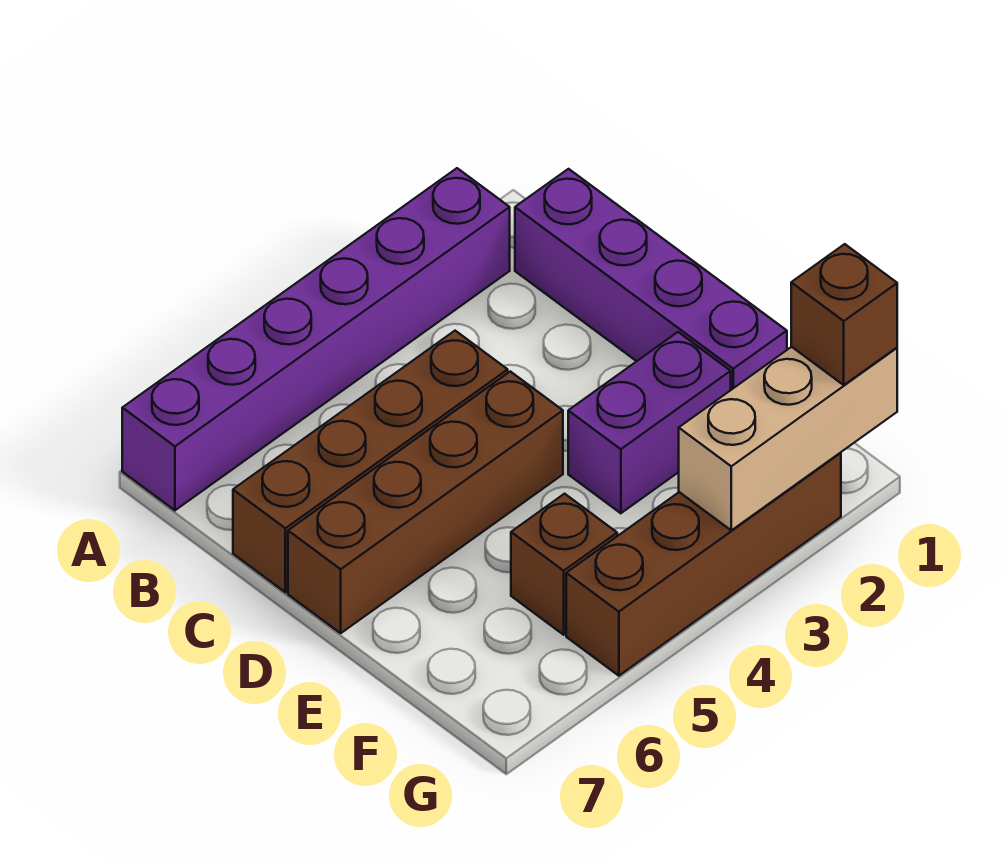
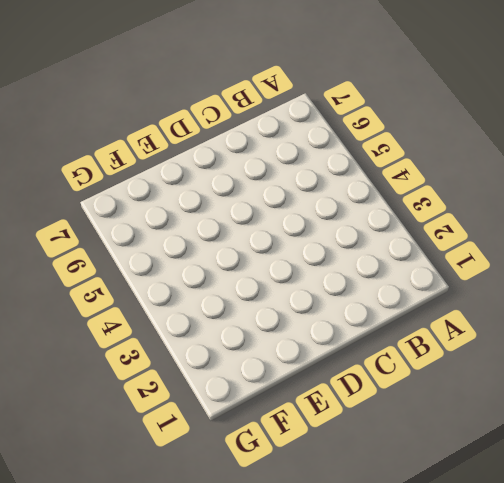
none -> purple 1x6 brick [122,168,510,510]
none -> purple 1x4 brick [515,169,787,390]

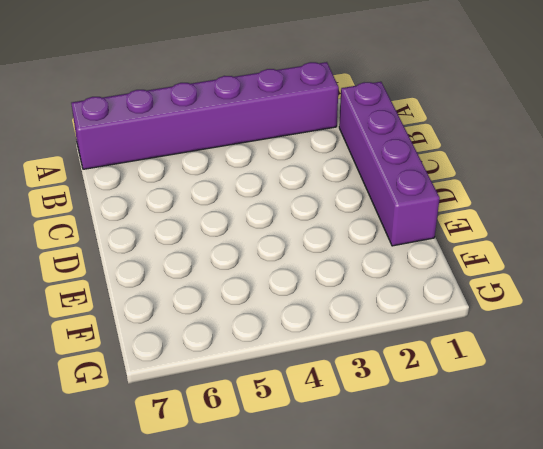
none -> brown 1x4 brick [233,331,508,592]
none -> brown 1x4 brick [288,371,563,633]

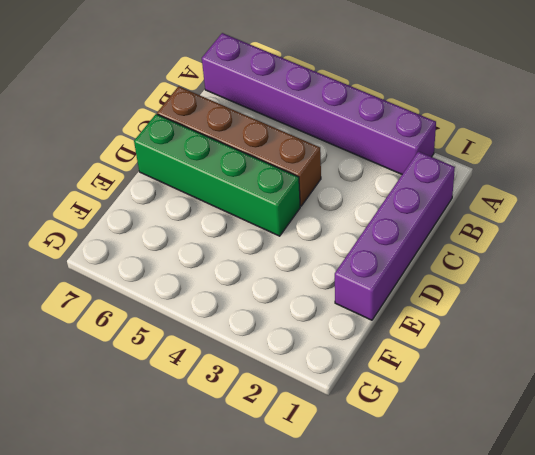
green 1x4 brick [134,114,300,236] -> brown 1x4 brick [288,371,563,633]
none -> purple 1x2 brick [568,332,731,513]
none -> brown 1x1 brick [511,494,617,635]

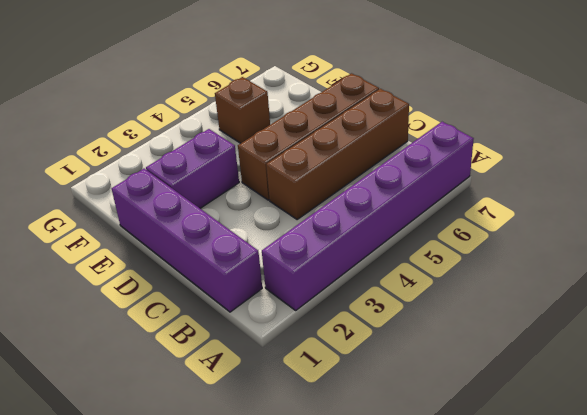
none -> brown 1x4 brick [566,453,841,676]
none -> tan 1x3 brick [679,347,897,530]

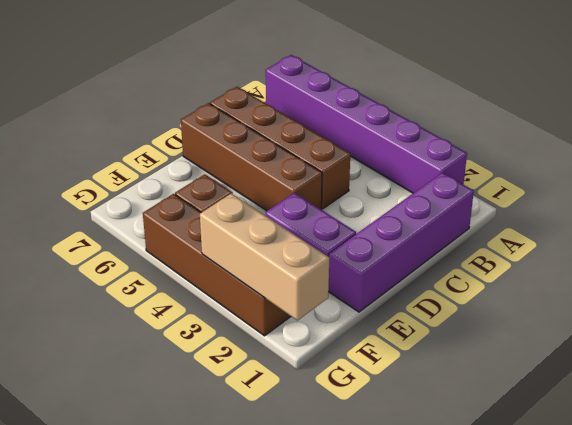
none -> brown 1x1 brick [791,244,897,385]

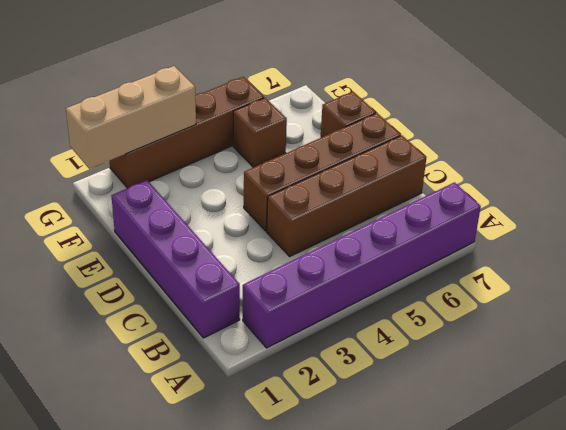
brown 1x1 brick [321,92,376,138] -> brown 1x1 brick moved to [791,244,897,385]
none -> purple 1x2 brick [568,332,731,513]

